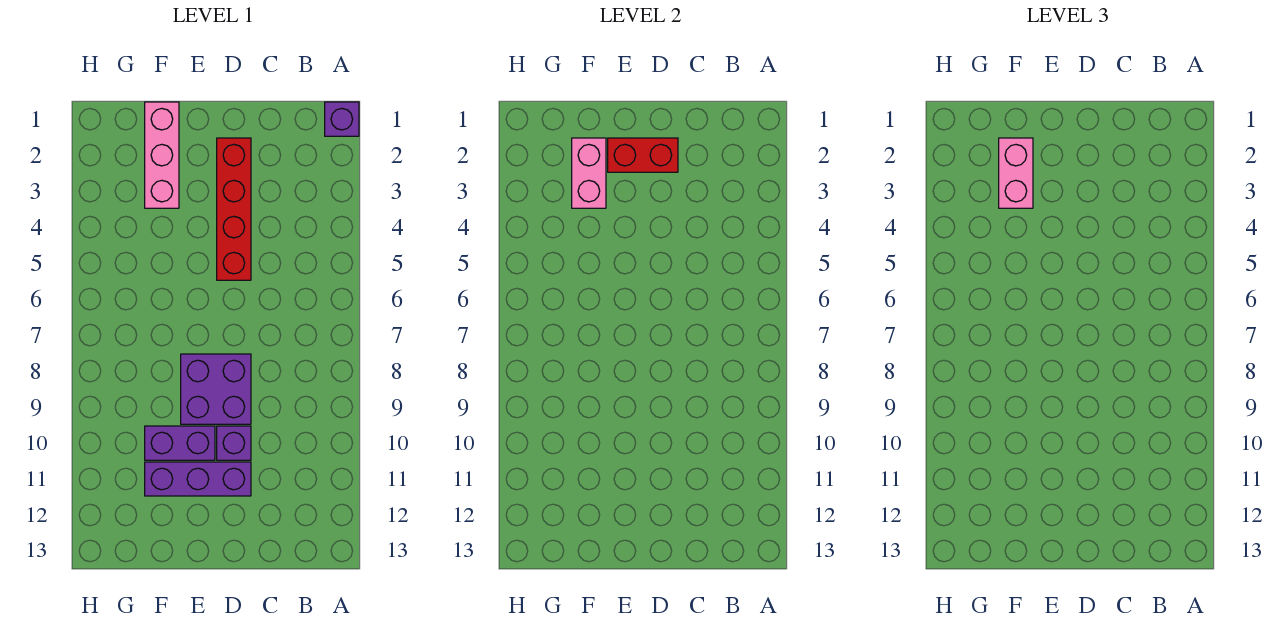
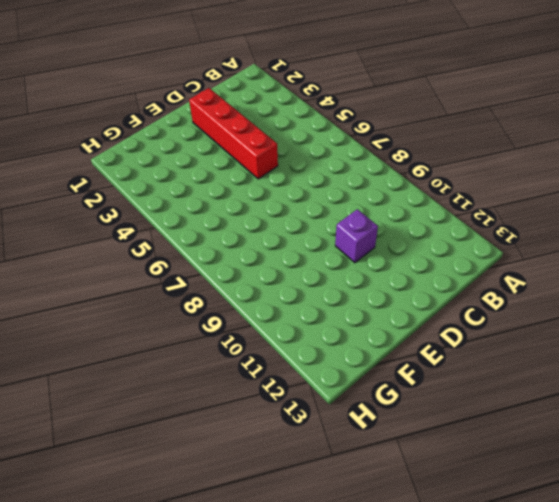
none -> purple 1x1 brick [325,102,359,136]
none -> purple 2x2 brick [181,354,251,424]

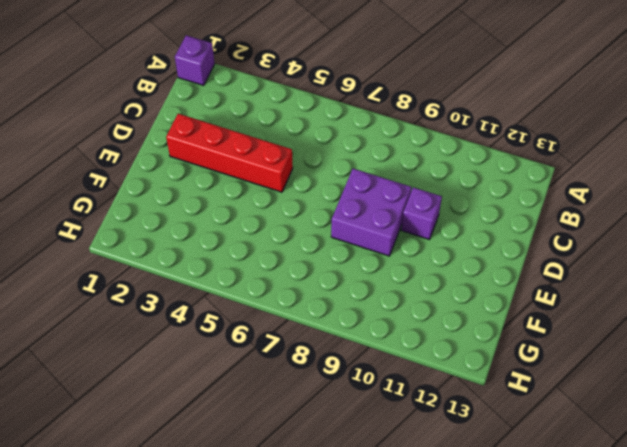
none -> purple 1x3 brick [145,462,251,496]
none -> purple 1x2 brick [145,426,215,460]

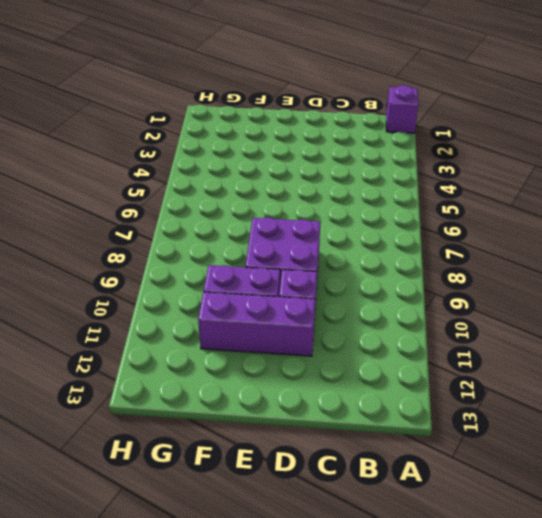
none -> red 1x4 brick [217,138,251,280]
none -> pink 1x3 brick [145,102,179,208]

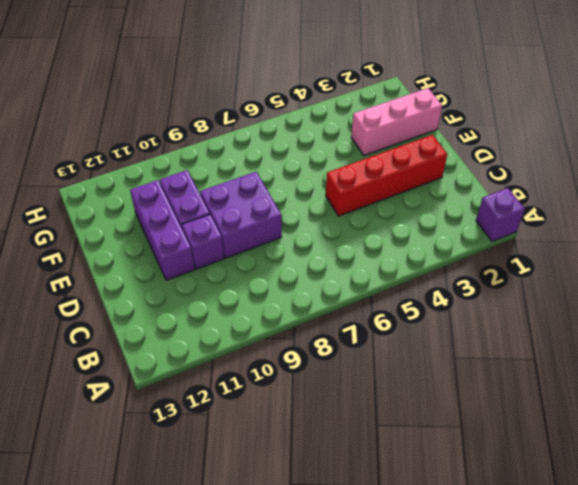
none -> red 1x2 brick [608,138,678,172]
none -> pink 1x2 brick [572,138,606,208]

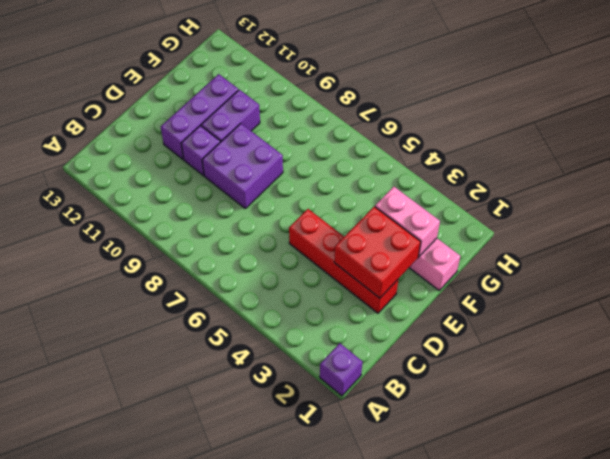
red 2x2 brick [334,206,421,298] -> red 1x2 brick [608,138,678,172]
none -> pink 1x2 brick [999,138,1033,208]

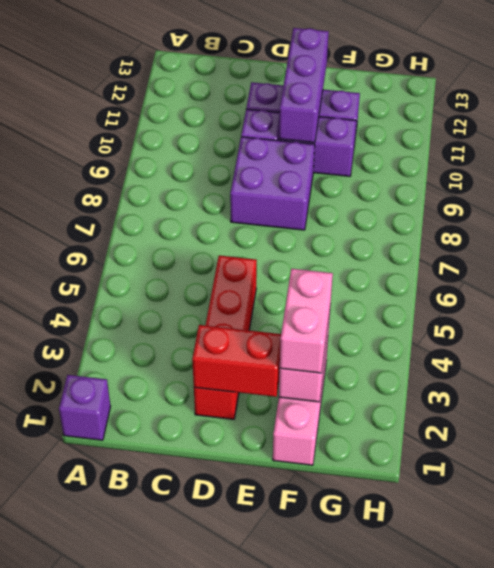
purple 1x3 brick [279,28,329,143] -> none

